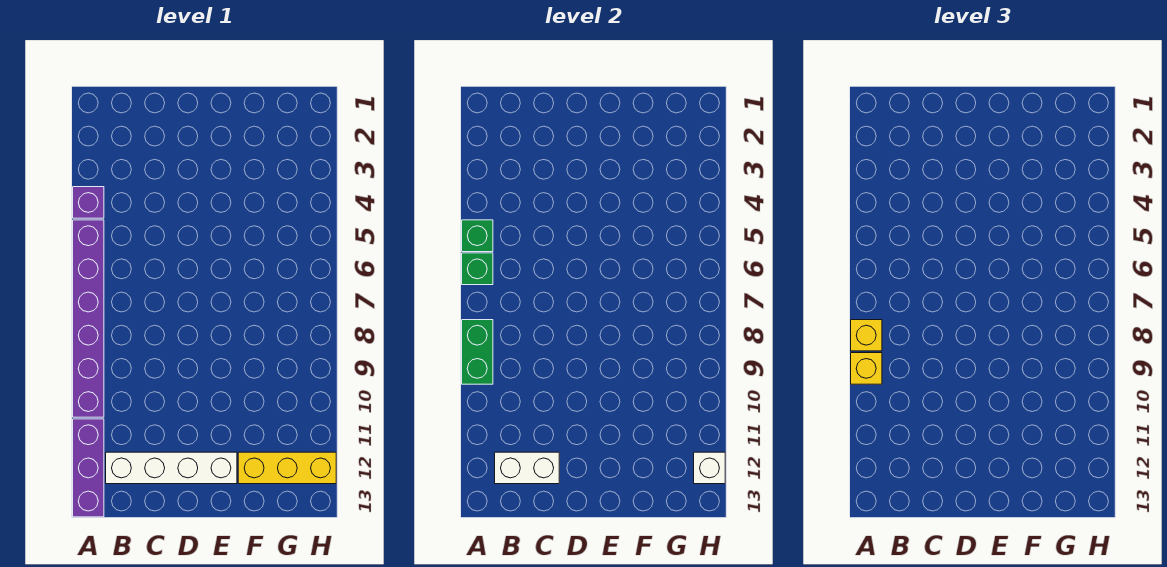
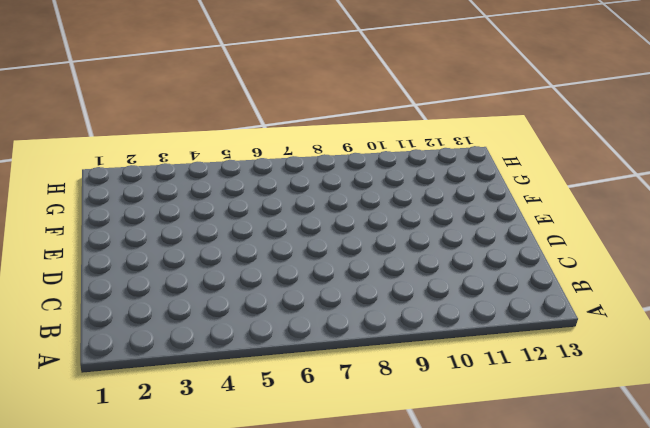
none -> purple 1x1 brick [73,187,104,218]
none -> purple 1x6 brick [73,220,104,417]
none -> purple 1x3 brick [73,419,104,517]

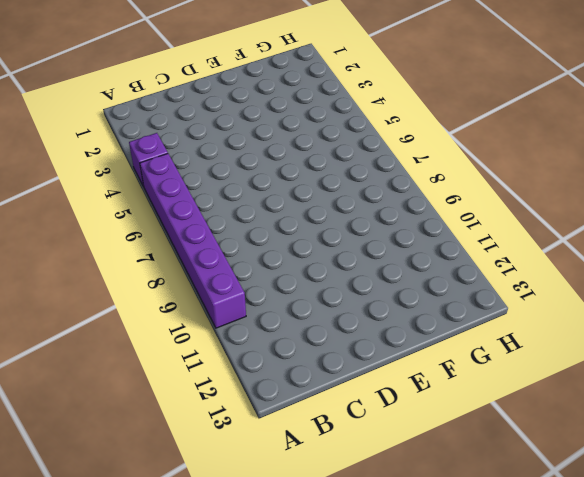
none -> purple 1x3 brick [73,419,104,517]
none -> white 1x4 brick [106,452,237,484]
none -> yellow 1x3 brick [238,452,336,484]

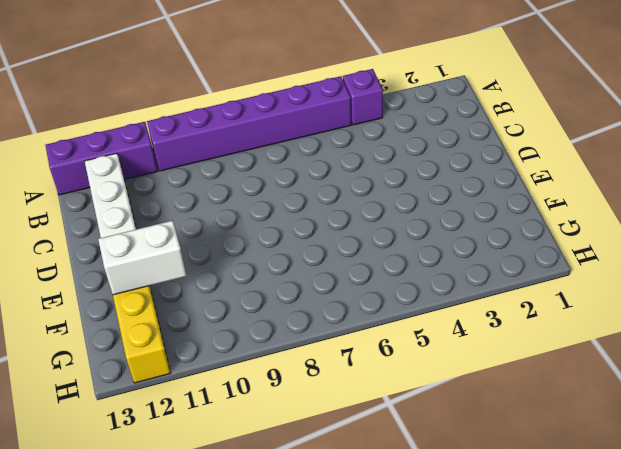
white 1x2 brick [98,221,187,295] -> white 1x2 brick turned to [495,452,559,484]
none -> green 1x1 brick [462,220,493,252]
none -> green 1x1 brick [462,253,493,285]
none -> green 1x2 brick [462,320,493,384]

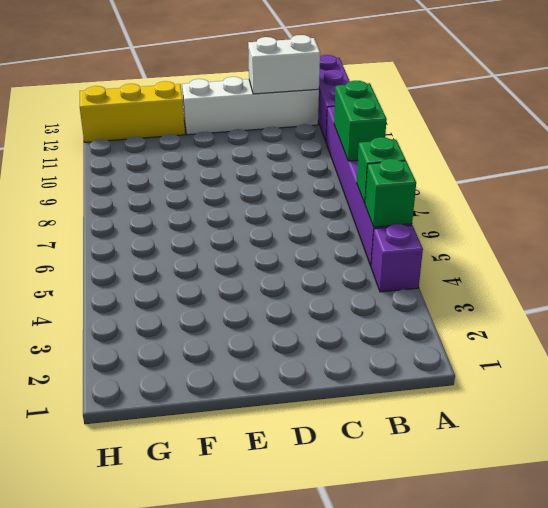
none -> white 1x1 brick [694,452,725,484]
none -> yellow 1x1 brick [851,320,882,351]
none -> yellow 1x1 brick [851,353,882,384]

